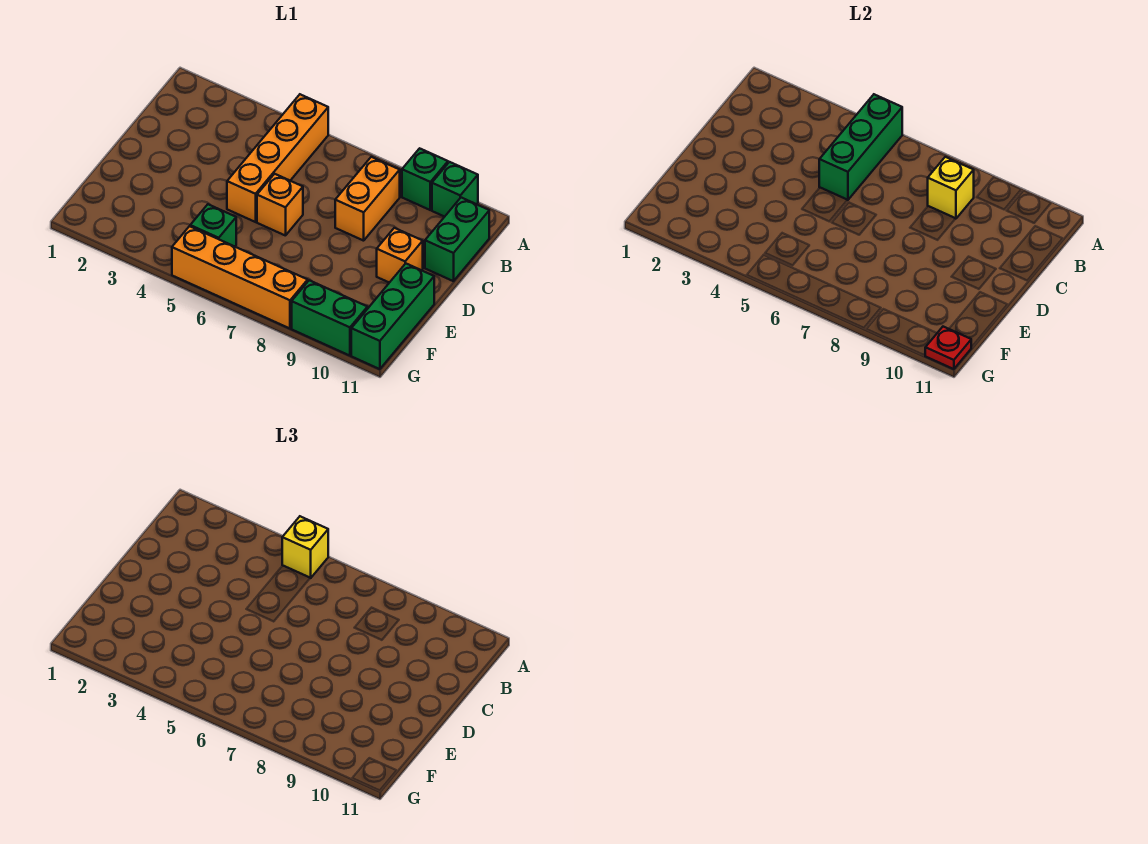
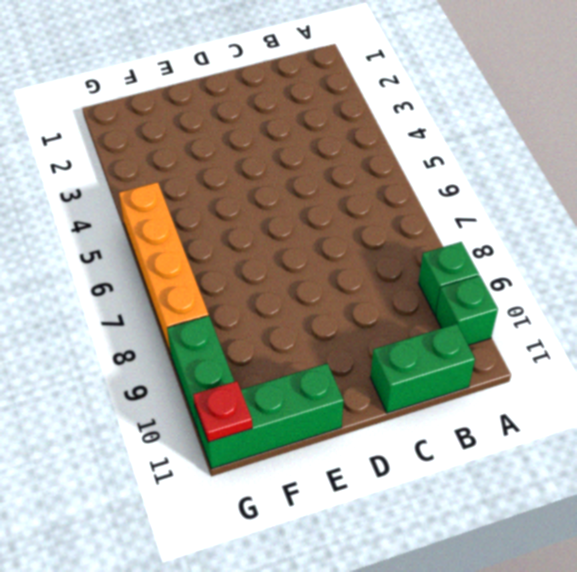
none -> orange 1x4 brick [227,94,328,222]
none -> orange 1x2 brick [335,157,400,241]
none -> orange 1x1 brick [257,174,303,236]

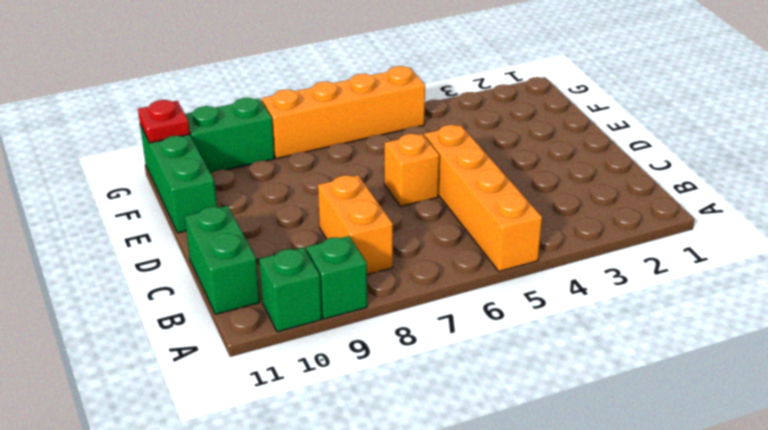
none -> orange 1x1 brick [377,228,423,283]
none -> green 1x1 brick [190,204,236,246]
none -> green 1x3 brick [819,94,902,200]

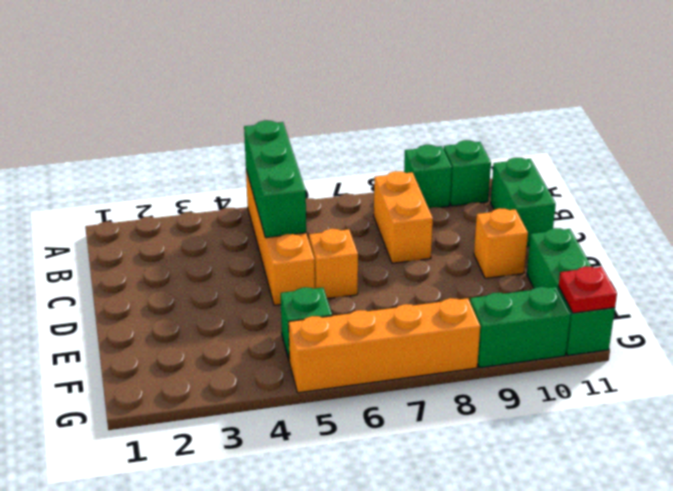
none -> yellow 1x1 brick [928,157,974,218]
none -> yellow 1x1 brick [282,516,328,578]

